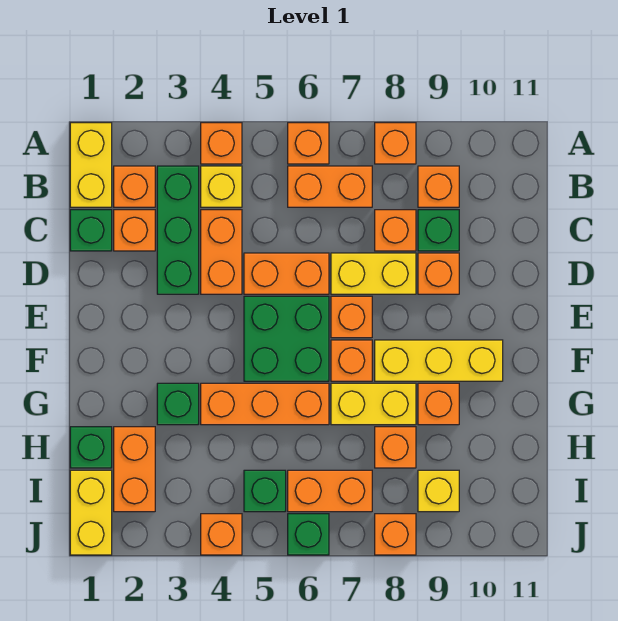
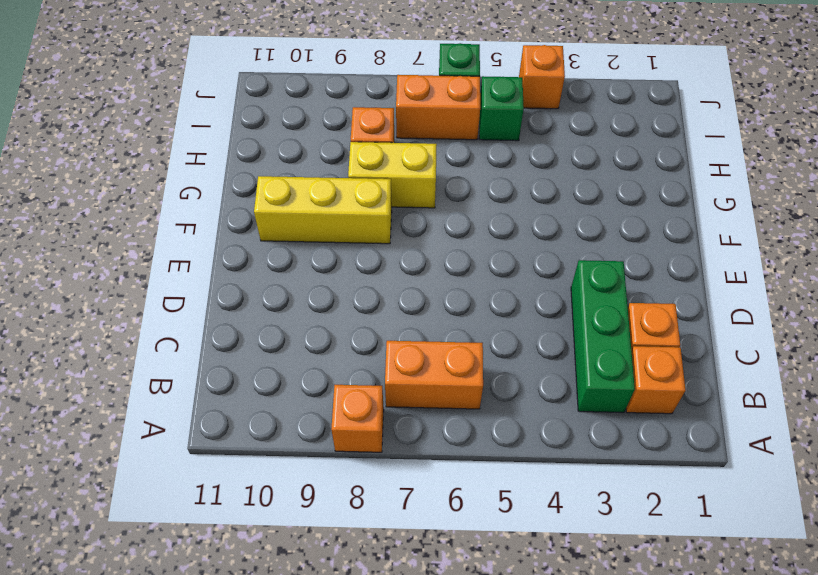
none -> yellow 1x2 brick [70,123,112,207]
none -> orange 1x1 brick [201,123,242,164]
none -> orange 1x1 brick [288,123,329,164]
none -> yellow 1x1 brick [201,166,242,207]

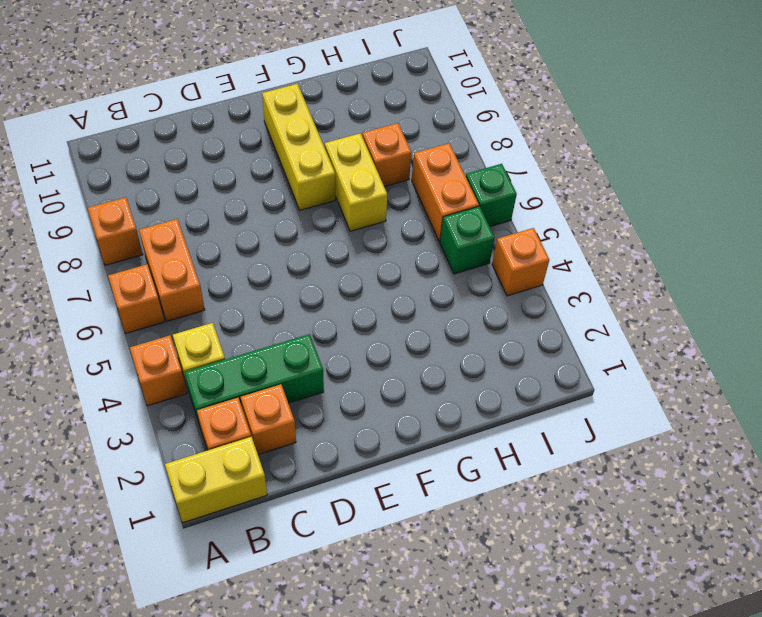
none -> orange 1x1 brick [418,166,459,207]
none -> green 1x1 brick [70,210,112,251]
none -> orange 1x2 brick [201,210,242,294]
none -> orange 1x1 brick [375,210,416,251]

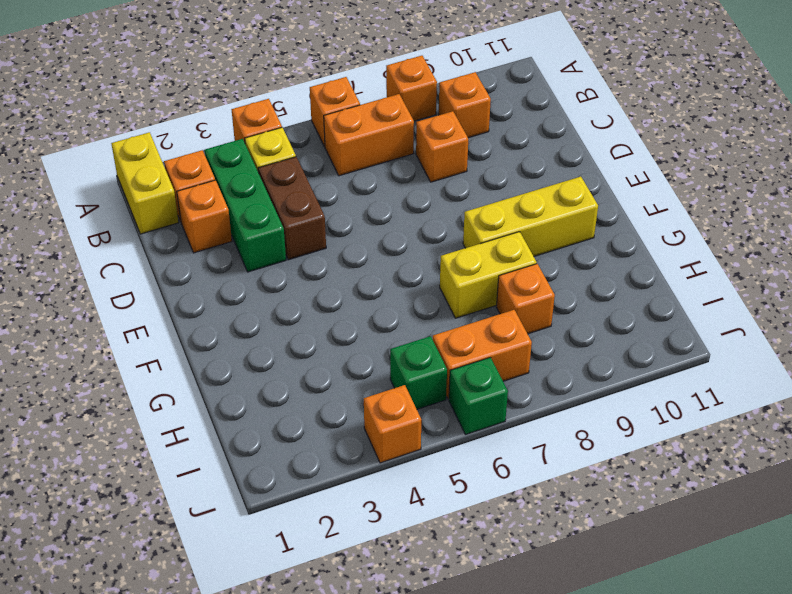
brown 1x2 brick [258,157,326,260] -> orange 1x2 brick [201,210,242,294]
none -> green 1x1 brick [70,210,112,251]
none -> green 1x1 brick [418,210,459,251]
none -> orange 1x2 brick [244,253,329,294]
none -> yellow 1x2 brick [331,253,416,294]

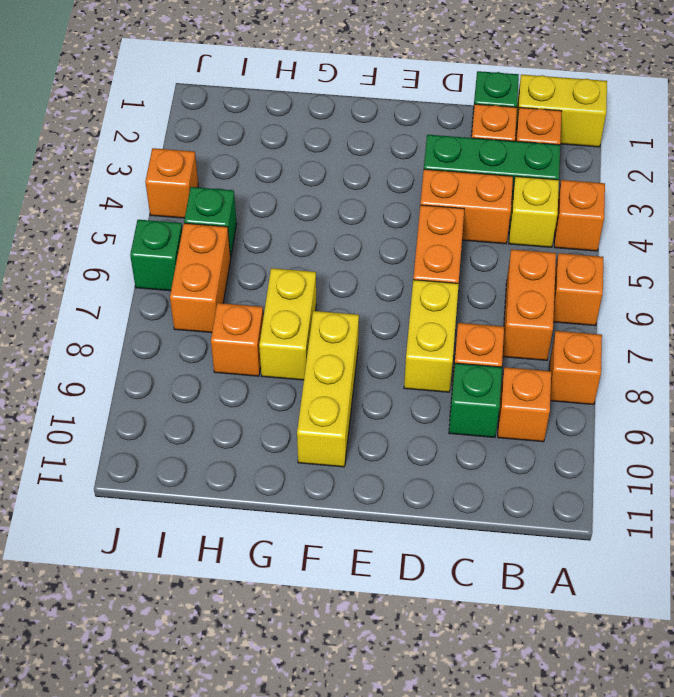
none -> orange 1x1 brick [418,253,459,294]
none -> green 2x2 brick [244,296,329,381]
none -> orange 1x1 brick [331,296,372,338]
none -> orange 1x1 brick [331,340,372,381]

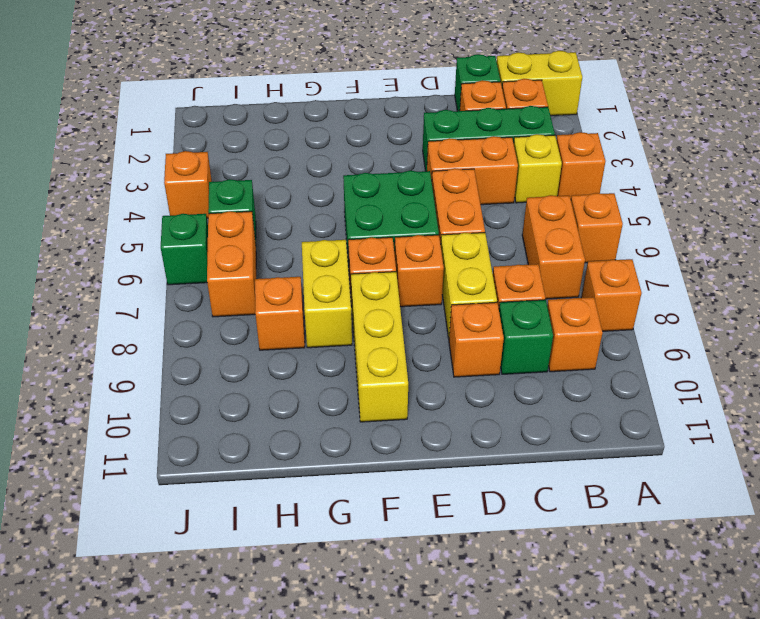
none -> green 1x1 brick [157,383,199,425]
none -> orange 1x3 brick [201,383,329,425]
none -> orange 1x1 brick [418,383,459,425]
none -> green 1x1 brick [70,427,112,468]

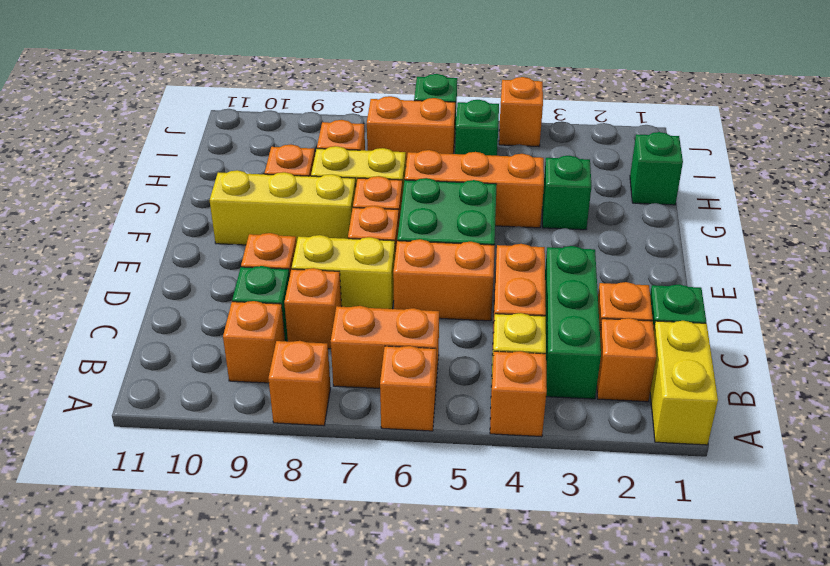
none -> orange 1x2 brick [114,427,155,512]
none -> yellow 1x2 brick [70,470,112,555]
none -> yellow 1x1 brick [418,470,459,512]
none -> orange 1x1 brick [375,514,416,555]

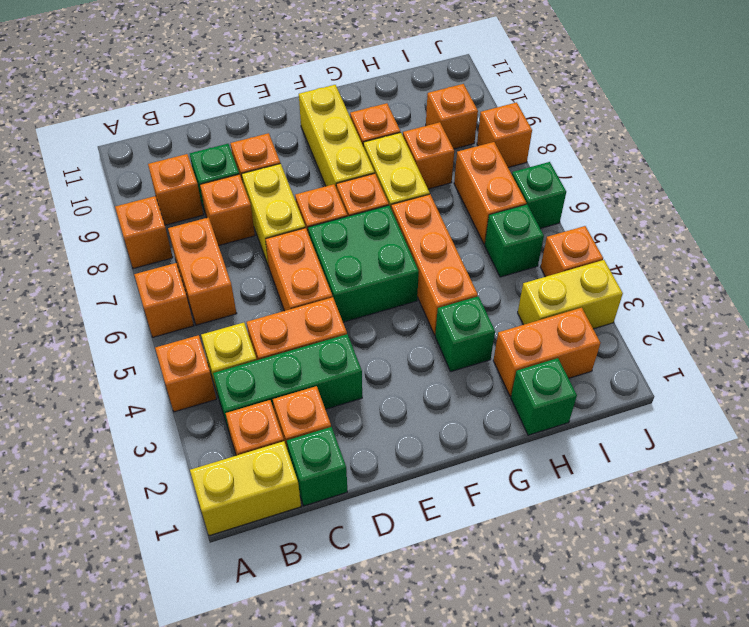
yellow 1x2 brick [518,260,623,329] -> yellow 1x2 brick moved to [70,470,112,555]
orange 1x1 brick [426,84,478,149] -> yellow 1x1 brick [418,470,459,512]

